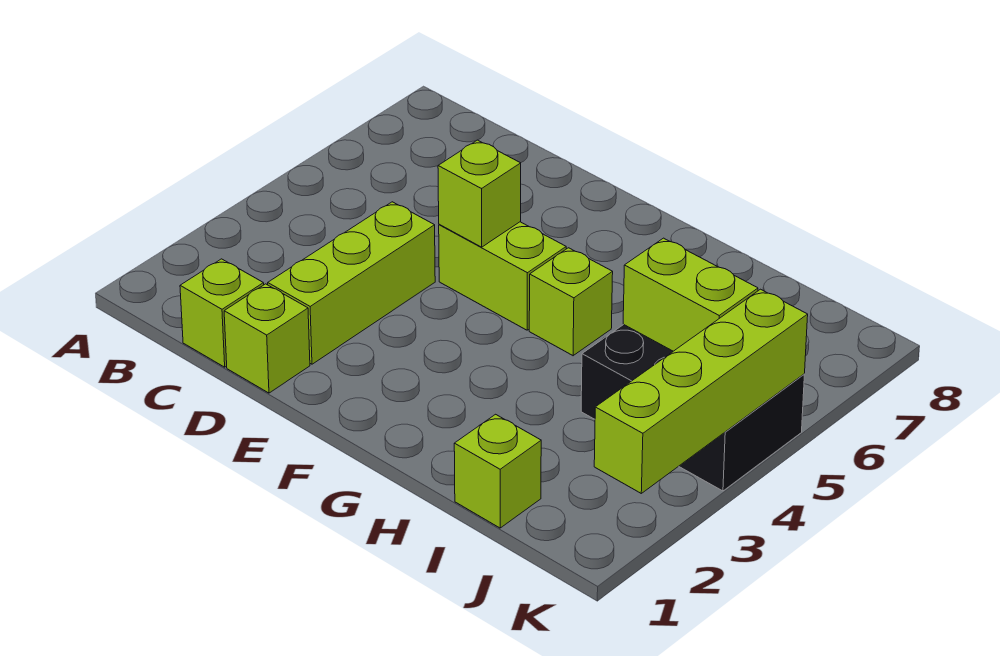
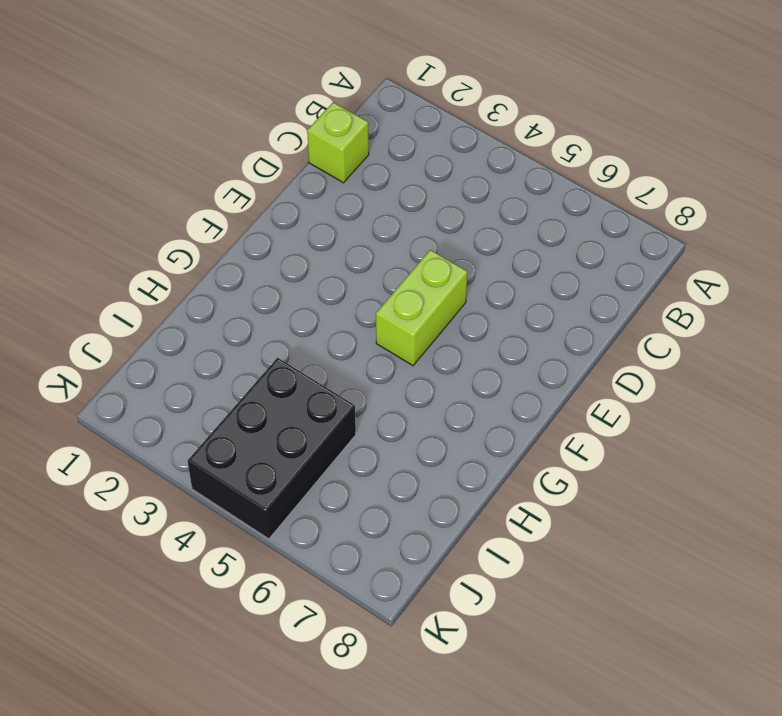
none -> lime 1x1 brick [224,284,310,393]
none -> lime 1x3 brick [268,202,435,364]

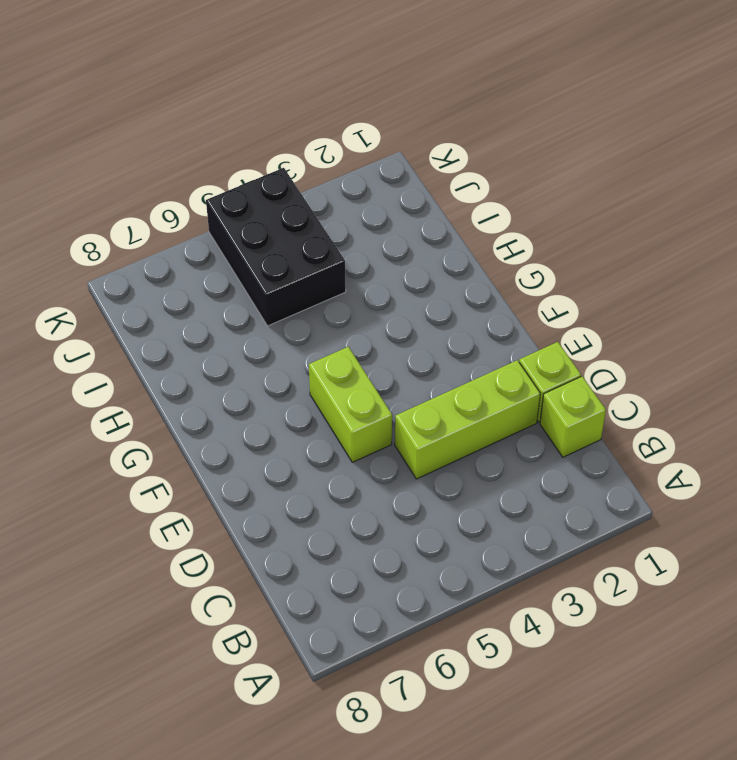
none -> lime 1x1 brick [529,248,613,356]
none -> lime 1x1 brick [454,414,541,528]

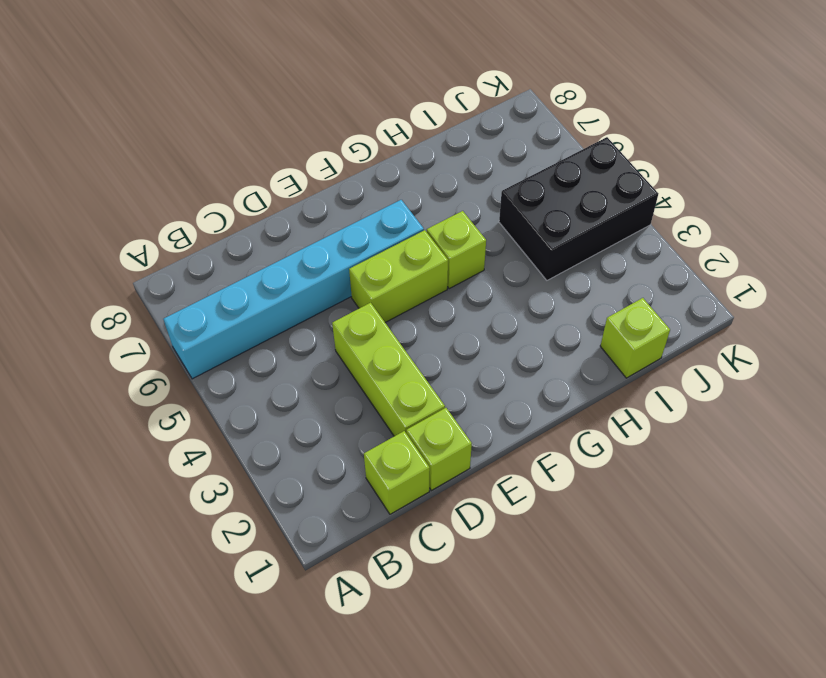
cyan 1x6 brick [164,200,424,379] -> none
none -> lime 1x1 brick [438,140,521,247]
none -> lime 1x2 brick [623,238,758,351]

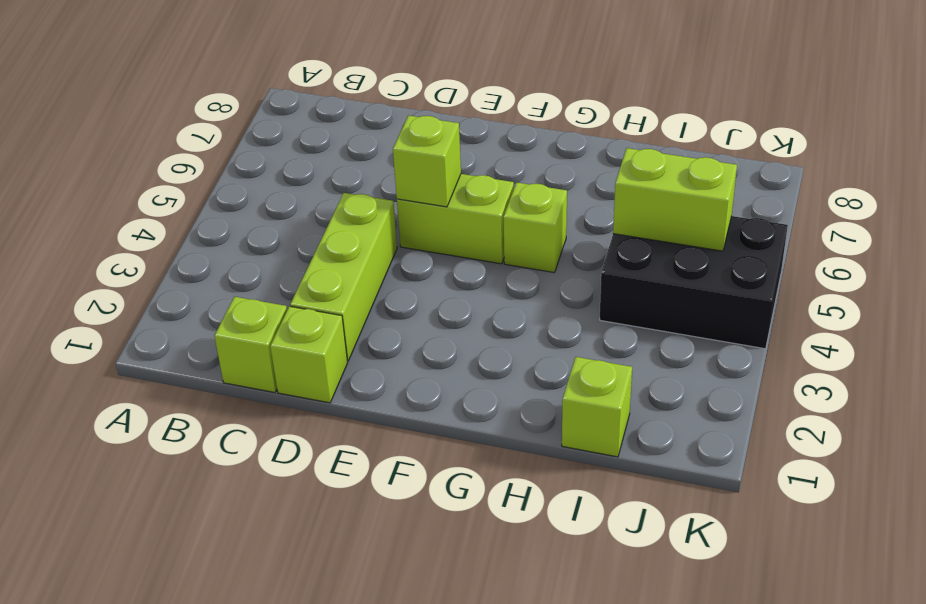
none -> lime 1x4 brick [594,289,808,493]

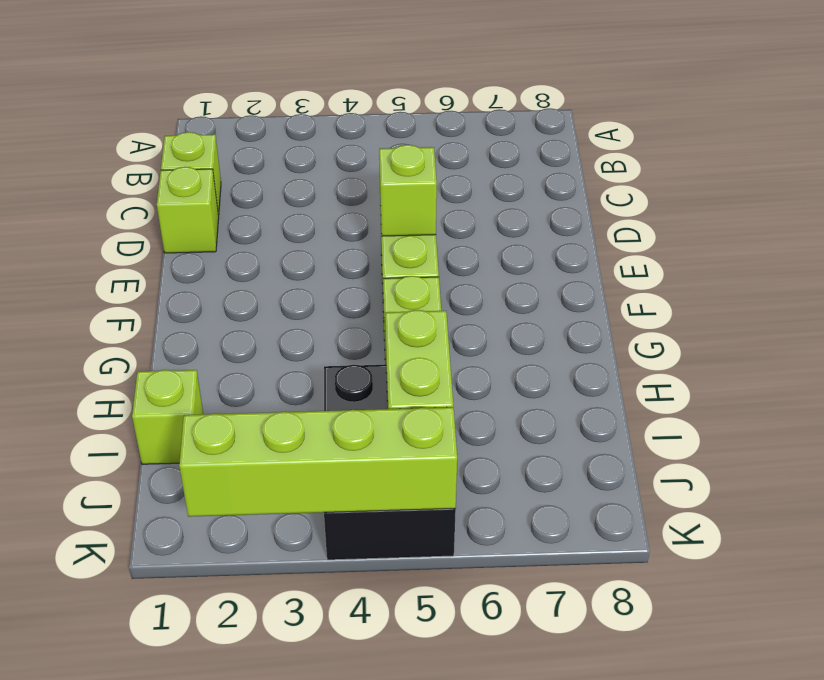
none -> lime 1x3 brick [268,202,435,364]

